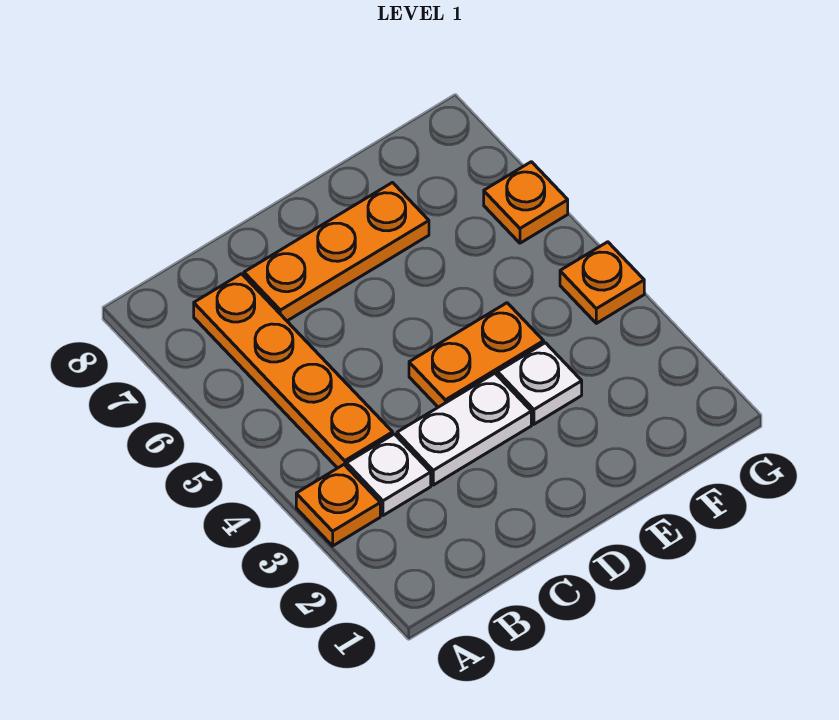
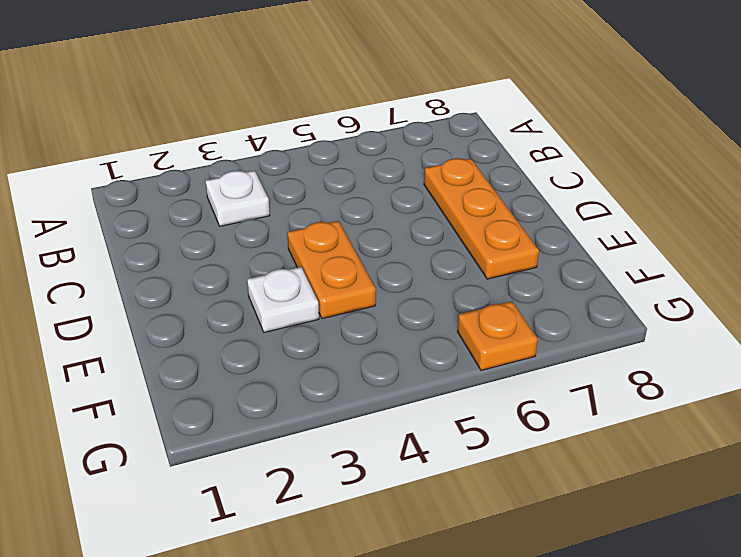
none -> orange 1x1 plate [296,465,380,546]
none -> orange 1x4 plate [194,274,393,468]

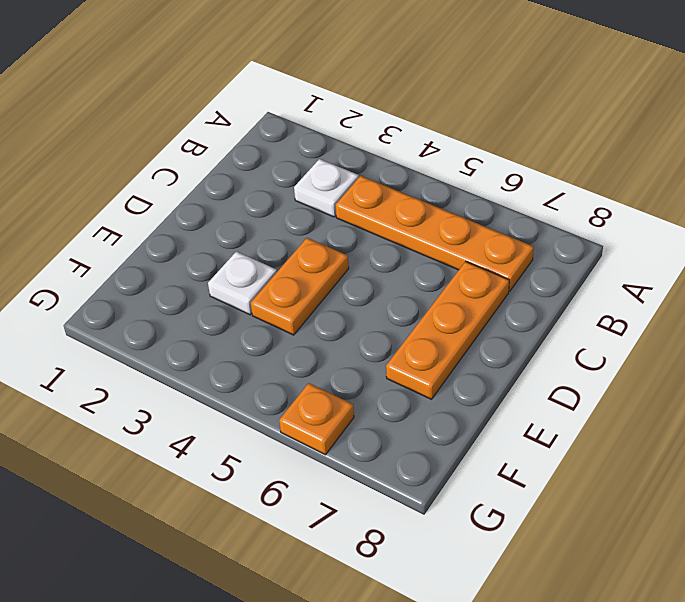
none -> orange 1x1 plate [296,465,380,546]
none -> white 1x2 plate [397,373,531,485]

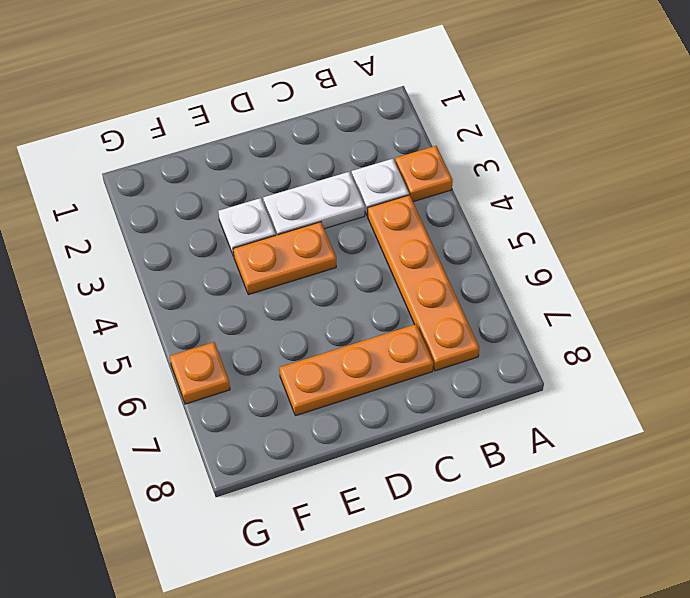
none -> orange 1x1 plate [560,242,644,323]

